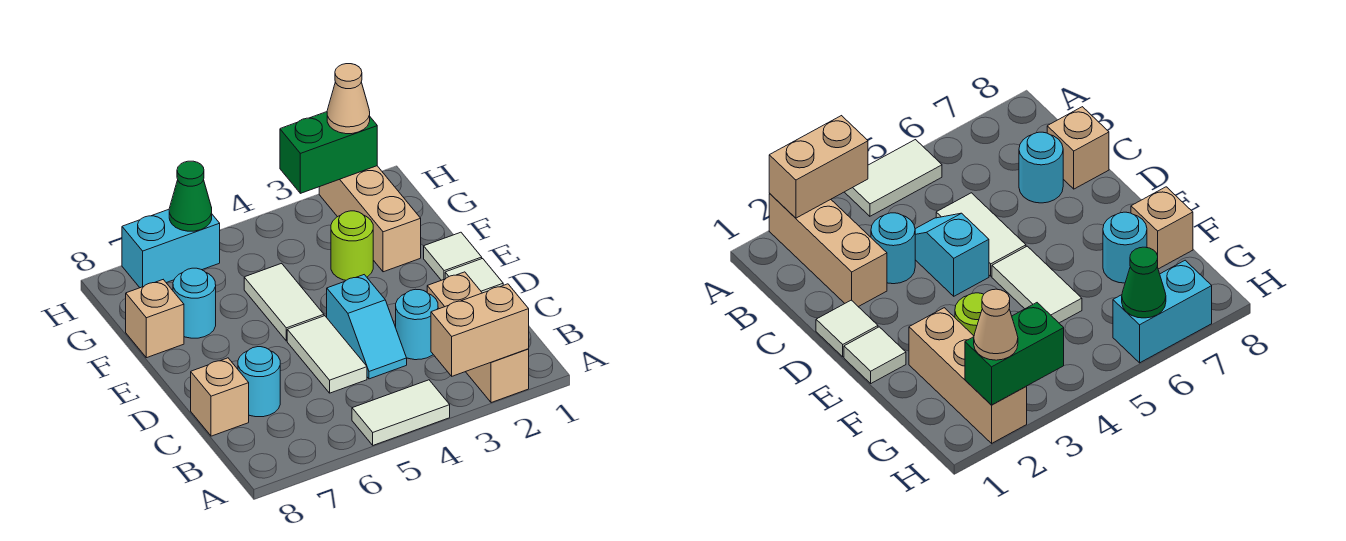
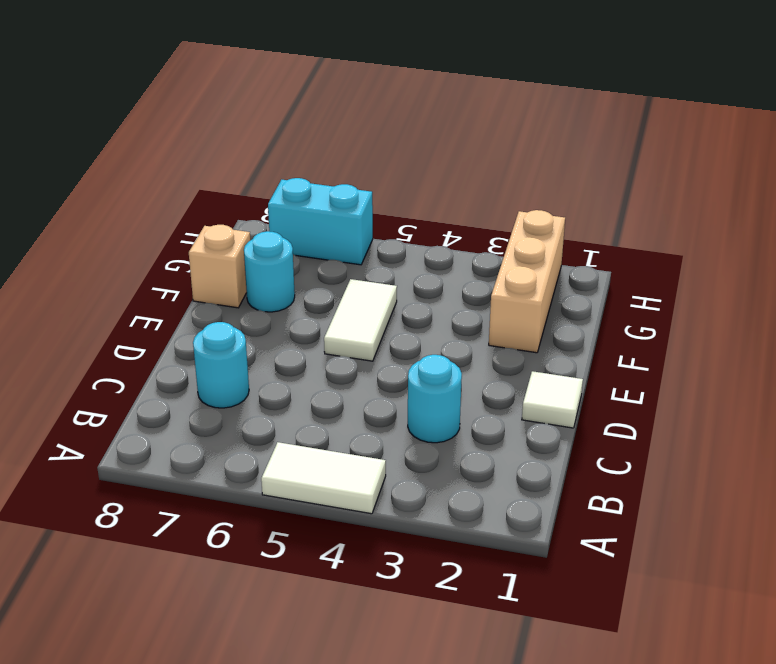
none -> tan 1x3 brick [427,272,529,403]
none -> cyan 1x2 slope [327,275,407,379]
none -> white 1x2 tile [287,316,367,393]

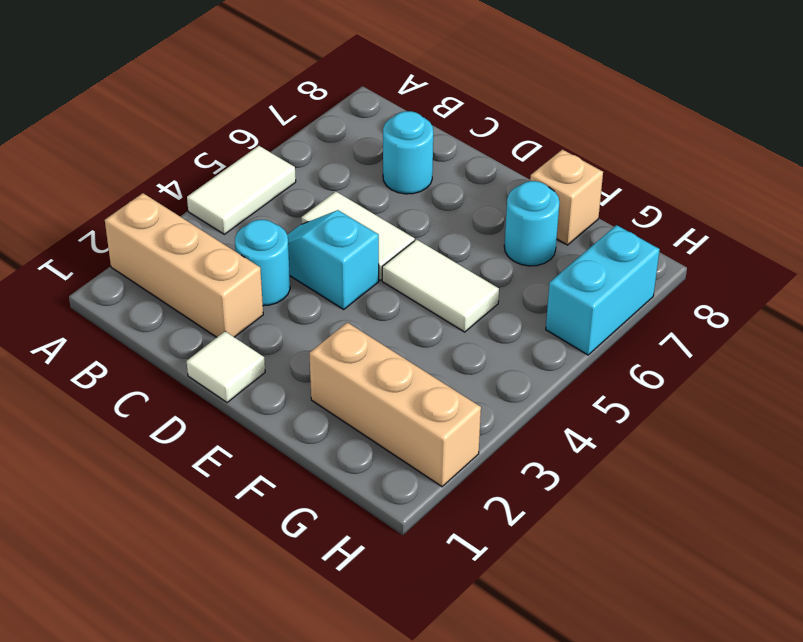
none -> tan 1x1 brick [191,358,249,436]
none -> white 1x1 tile [424,232,482,280]
none -> lime 1x1 round brick [331,211,373,280]

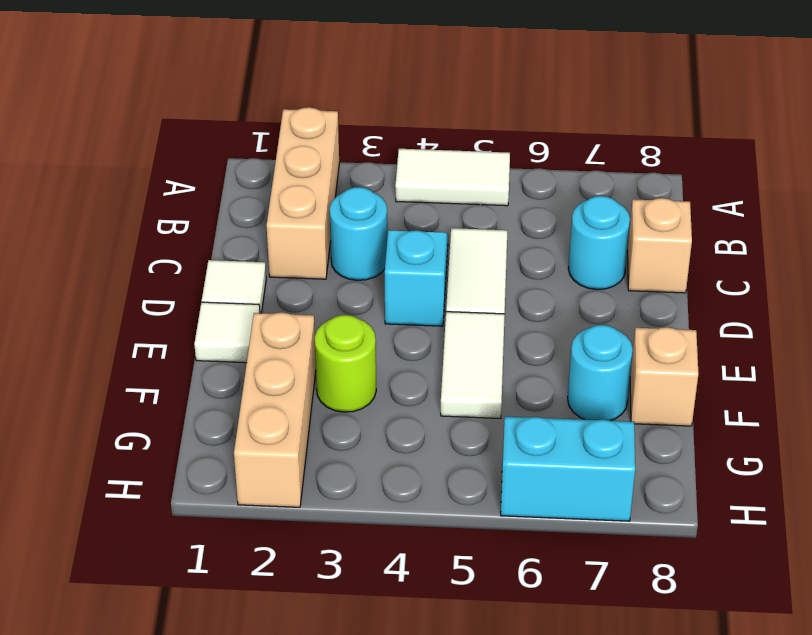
none -> tan 1x2 brick [431,284,529,376]
none -> green 1x2 brick [280,112,377,193]
none -> green 1x1 cone [169,161,212,231]

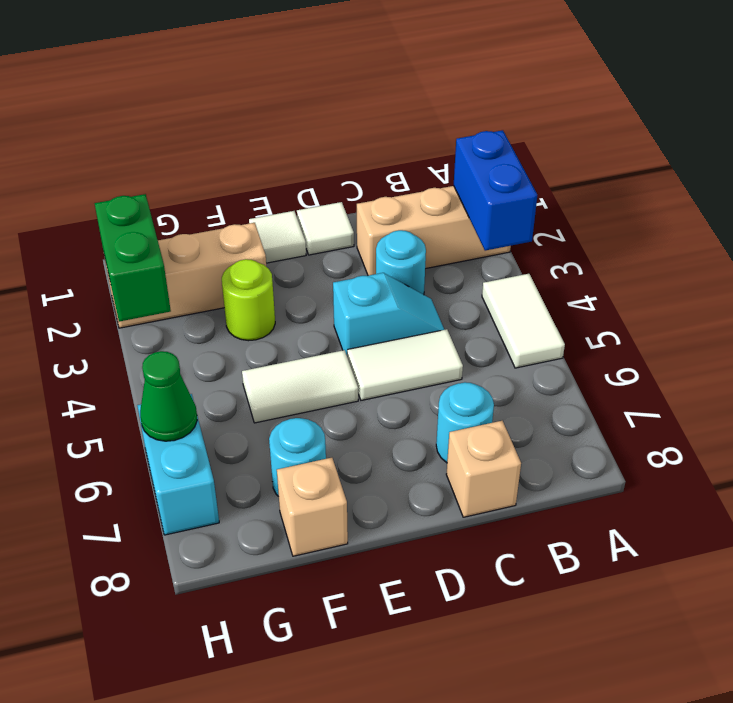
blue 1x2 brick [454,130,537,251] -> tan 1x2 brick [431,284,529,376]
none -> tan 1x1 cone [327,64,370,134]

